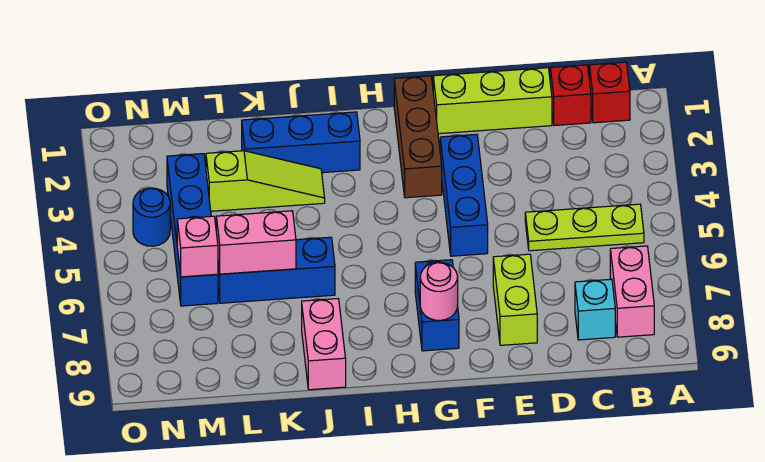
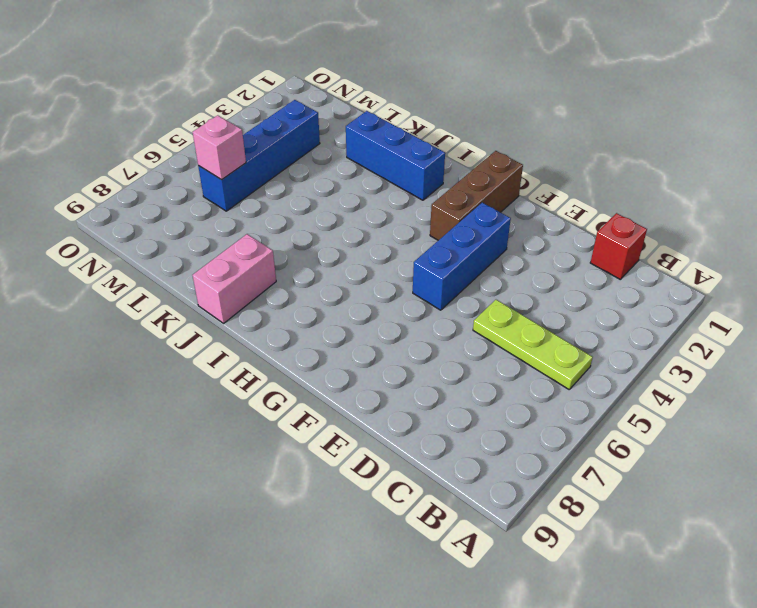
none -> red 1x1 brick [589,62,630,123]
none -> pink 1x2 brick [610,246,654,337]
none -> cyan 1x1 brick [575,279,615,340]

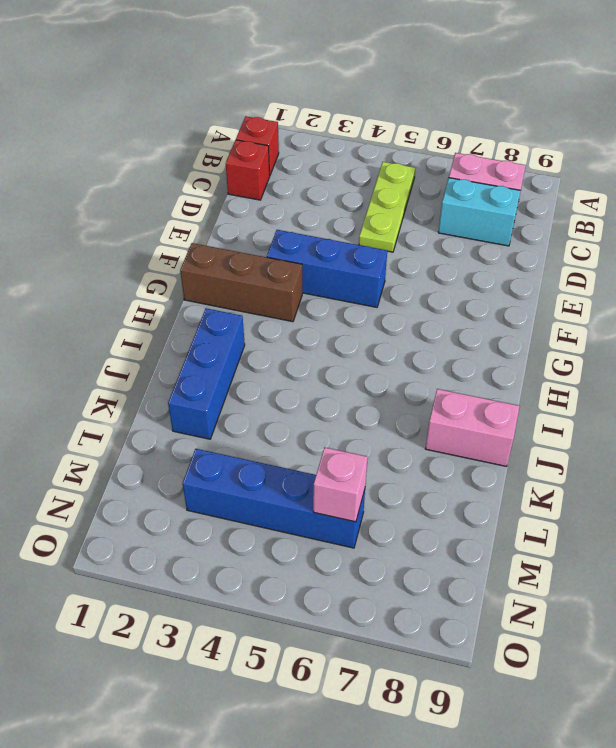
cyan 1x2 brick [438,178,521,246] -> cyan 1x1 brick [575,279,615,340]
none -> lime 1x3 brick [433,68,552,134]
none -> lime 1x2 brick [493,254,537,345]
none -> blue 1x2 brick [415,260,459,351]

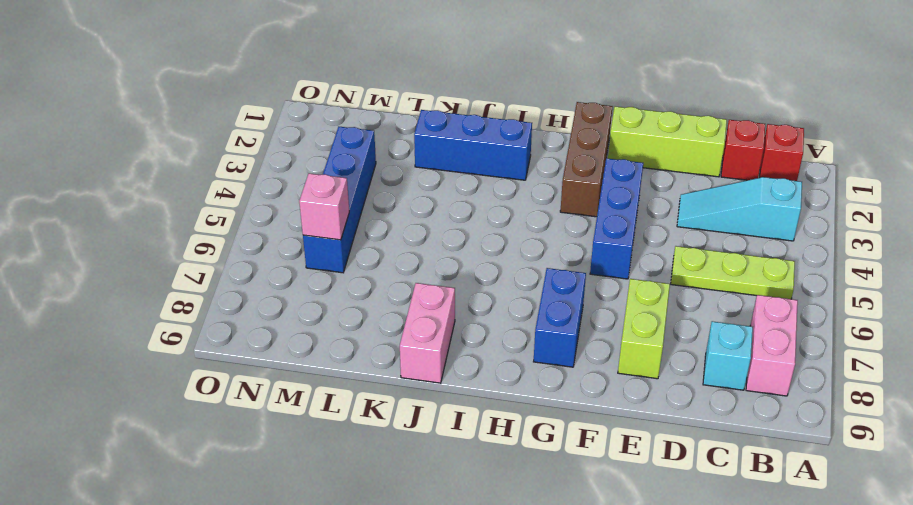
cyan 1x3 slope [677,177,802,241] -> none
none -> lime 1x3 slope [206,151,325,211]
none -> blue 1x3 brick [218,237,335,303]
none -> blue 1x1 round brick [133,188,170,246]

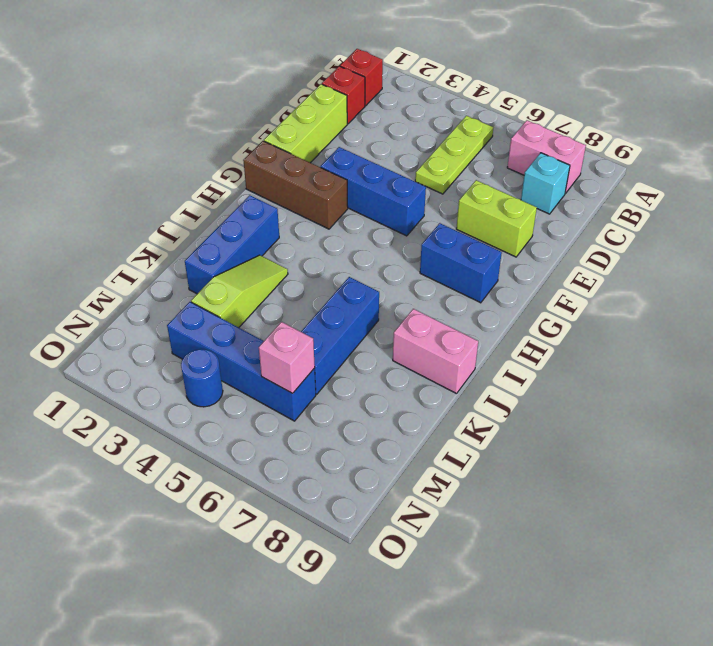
none -> pink 1x1 round brick [420,262,458,320]
none -> pink 1x2 brick [216,211,296,274]

